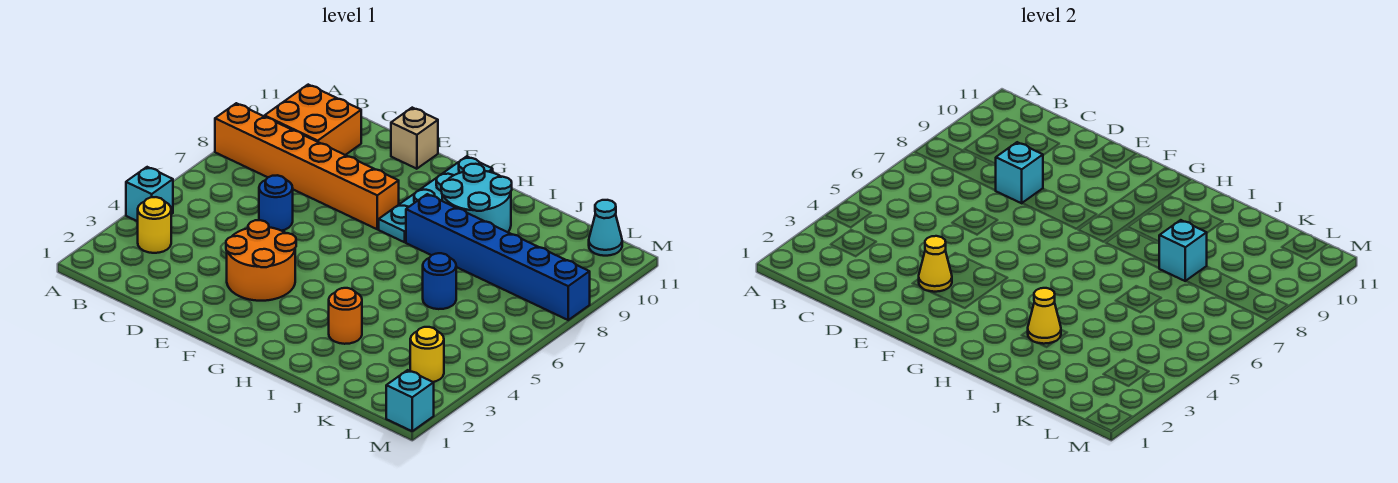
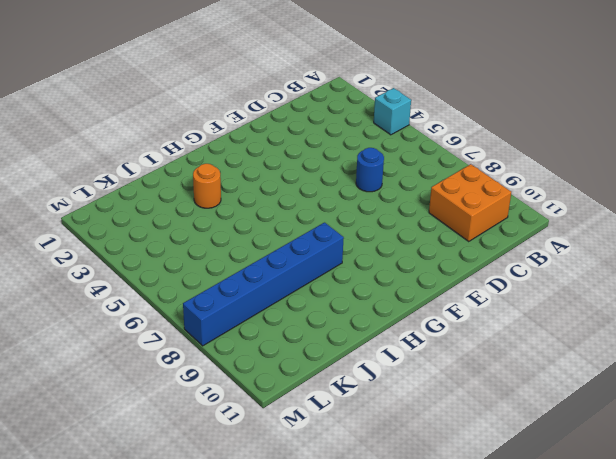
none -> orange 1x6 brick [215,103,399,229]
none -> yellow 1x1 round brick [138,197,171,253]
none -> orange 2x2 round brick [226,220,296,301]

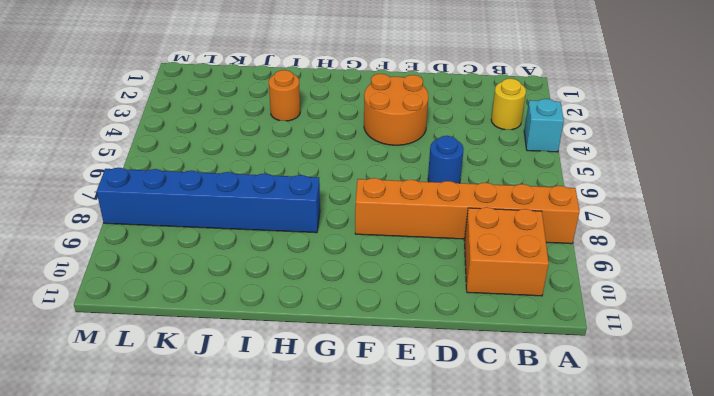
none -> tan 1x1 brick [391,108,438,169]
none -> cyan 1x4 plate [379,156,493,242]
none -> cyan 2x2 round brick [441,164,512,232]

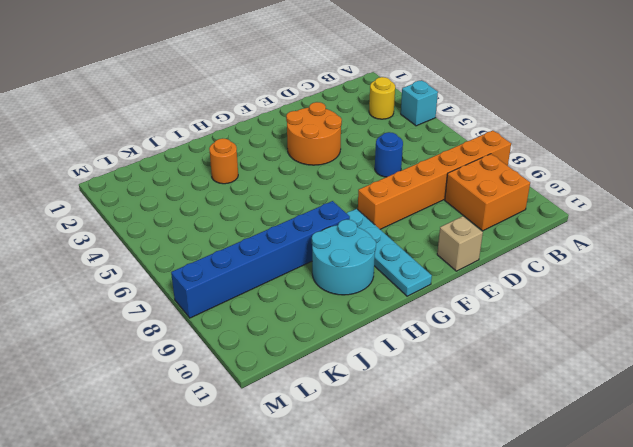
none -> blue 1x1 round brick [423,253,456,309]
none -> yellow 1x1 round brick [410,327,444,382]
none -> cyan 1x1 cone [589,200,622,256]

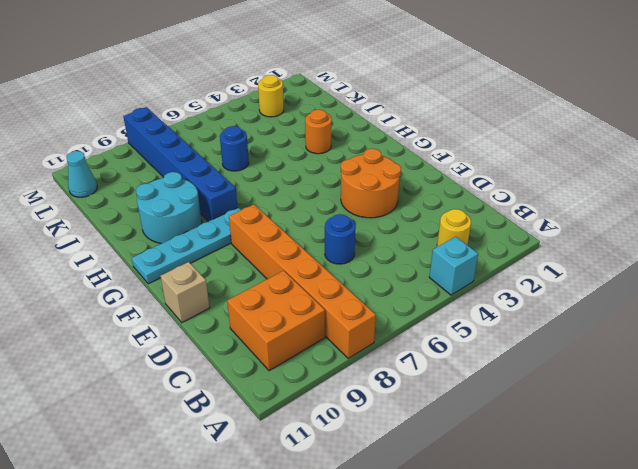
none -> cyan 1x1 brick [386,370,434,431]
none -> cyan 1x1 brick [995,142,1043,203]
none -> yellow 1x1 cone [919,236,952,292]

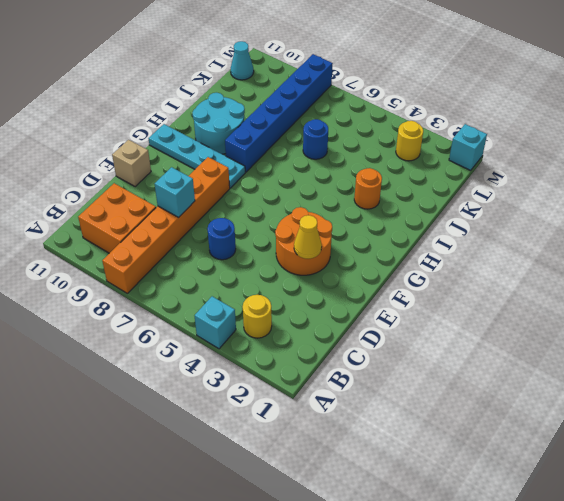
none -> yellow 1x1 cone [1028,288,1061,344]
none -> cyan 1x1 brick [1159,220,1207,281]

